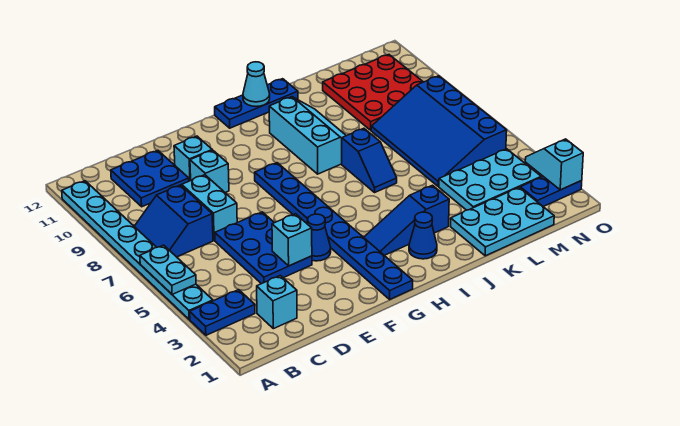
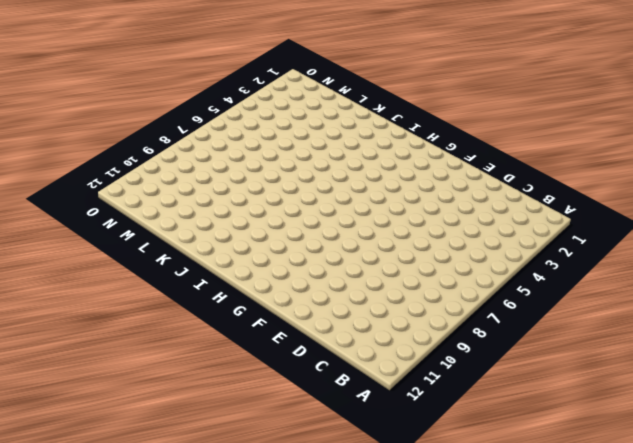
none -> blue 1x2 plate [190,290,255,335]
none -> cyan 1x8 plate [62,181,213,319]
none -> blue 2x2 slope [134,185,213,257]

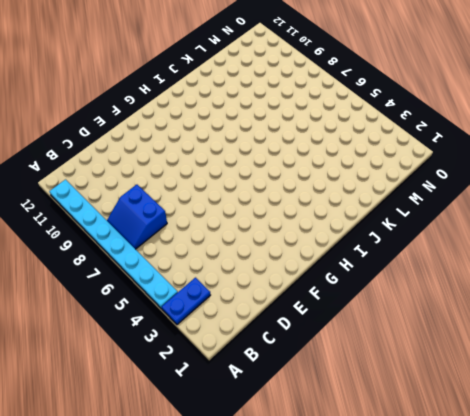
none -> cyan 1x1 brick [257,275,297,329]
none -> blue 2x2 plate [111,151,189,207]
none -> blue 2x3 plate [215,212,312,284]

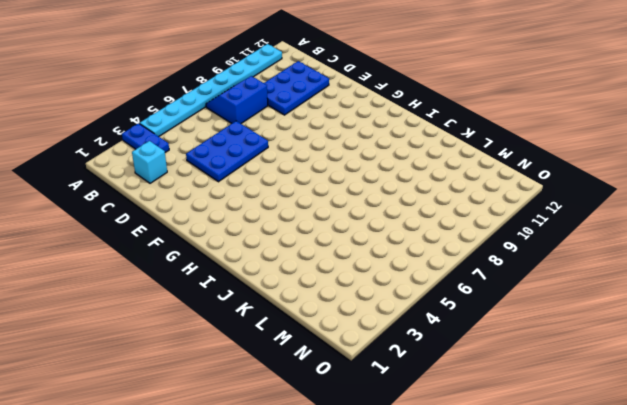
blue 2x3 plate [264,61,329,115] -> blue 2x2 plate [111,151,189,207]
none -> cyan 1x2 brick [182,175,237,240]
none -> cyan 1x1 brick [190,150,229,193]
none -> cyan 1x1 brick [174,136,212,181]

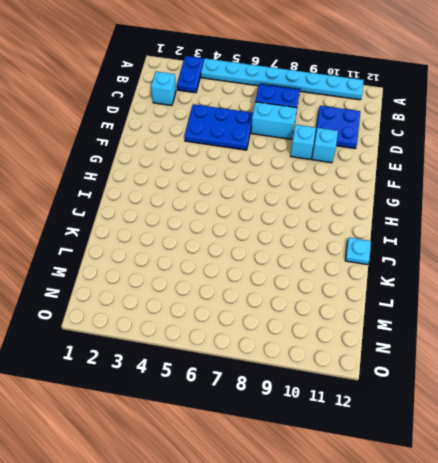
cyan 1x1 plate [345,238,371,265] -> blue 1x3 plate [215,79,298,128]
none -> blue 1x1 cone [307,214,331,261]
none -> blue 1x8 plate [255,163,413,299]
none -> blue 1x3 slope [364,185,449,255]

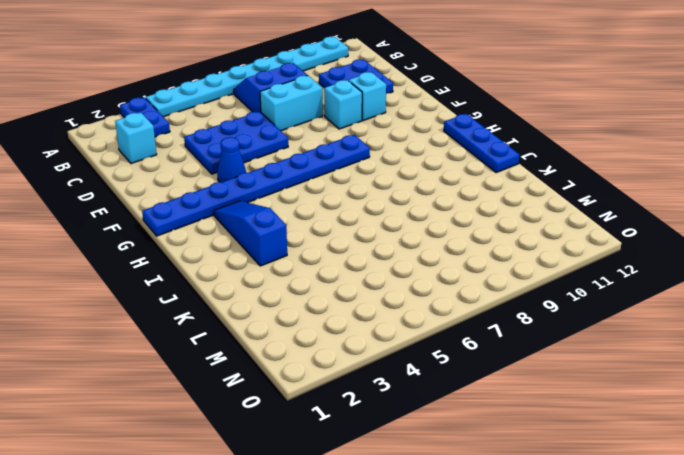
none -> blue 1x1 cone [409,212,437,259]
none -> cyan 2x3 slope [269,97,346,174]
none -> blue 1x2 slope [342,128,397,192]

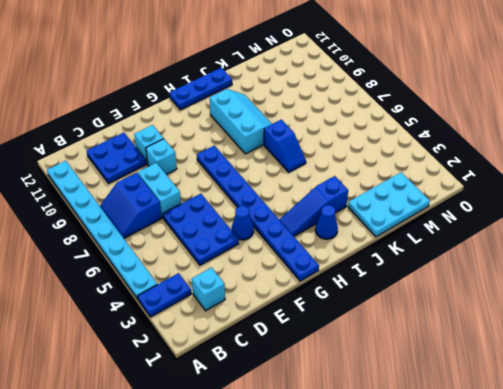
none -> cyan 2x3 plate [439,149,541,210]
none -> blue 3x4 slope [371,76,507,187]
none -> red 3x3 plate [323,55,423,130]

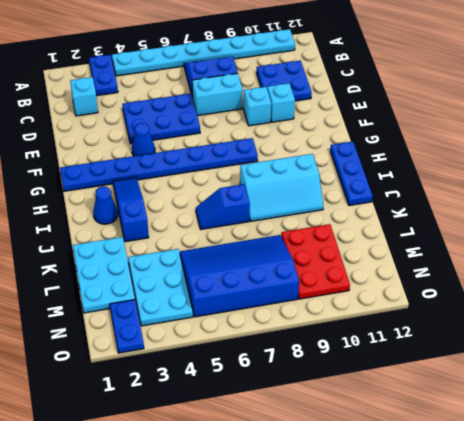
red 2x3 plate [281,224,350,299] -> red 3x3 plate [323,55,423,130]
none -> cyan 1x2 plate [140,245,196,294]
none -> cyan 1x1 brick [272,214,312,266]
none -> cyan 1x1 cone [243,62,270,106]

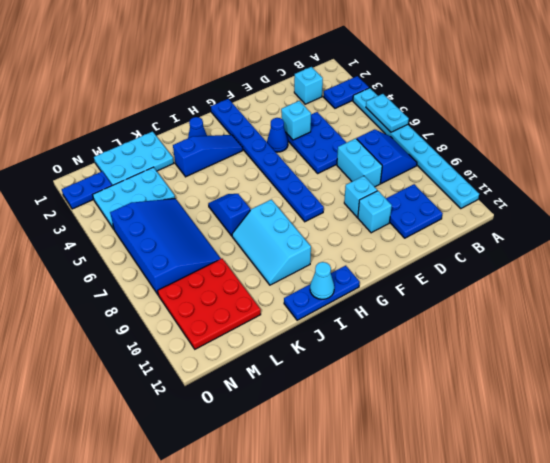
none -> cyan 1x2 slope [525,139,583,190]

